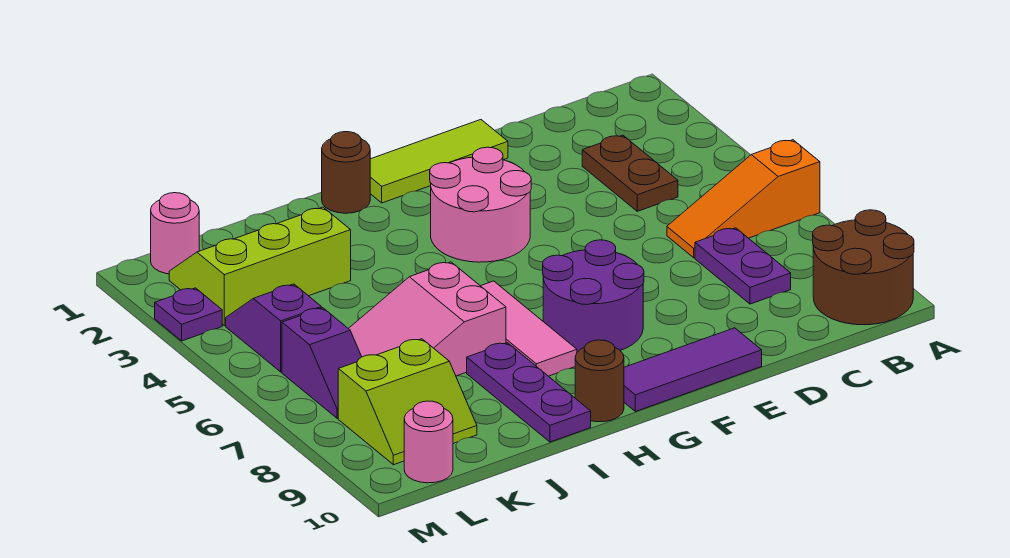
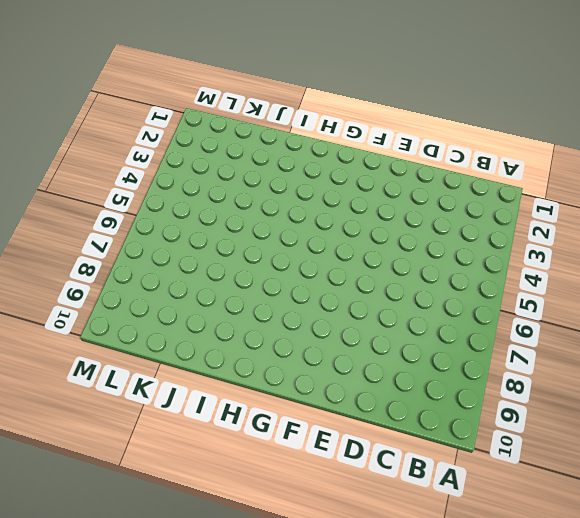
none -> orange 1x3 slope [667,140,820,258]
none -> brown 2x2 round brick [813,210,914,325]
none -> brown 1x2 plate [582,135,678,211]

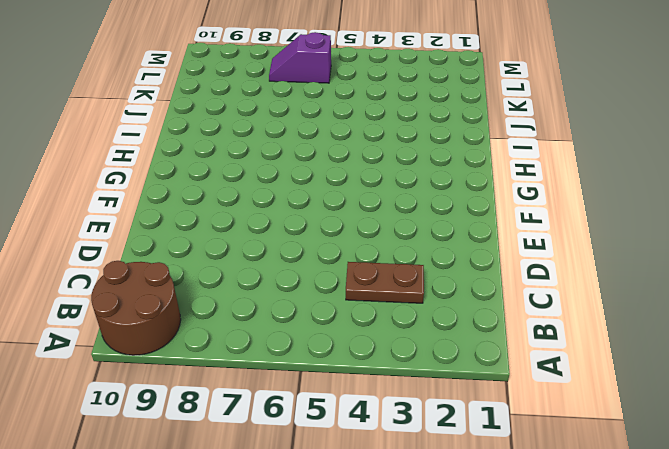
none -> orange 1x3 slope [667,140,820,258]
none -> purple 1x2 plate [695,228,791,304]
none -> lime 1x3 tile [370,120,508,203]

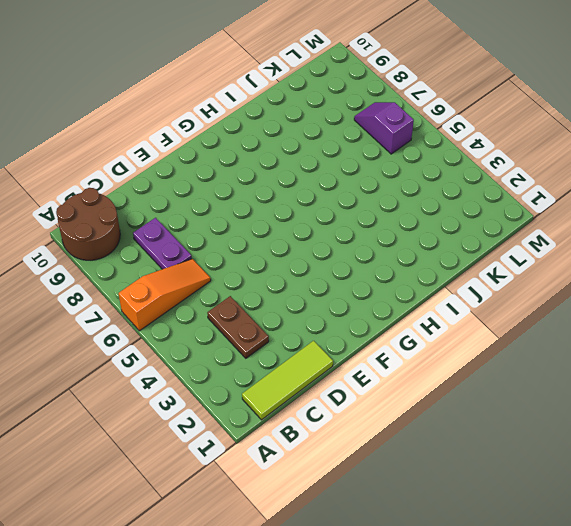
lime 1x3 tile [242,341,333,420] -> lime 1x3 tile moved to [370,120,508,203]
none -> purple 1x3 tile [624,328,762,412]
none -> pink 2x2 round brick [430,147,531,262]
none -> purple 2x2 round brick [543,240,644,352]

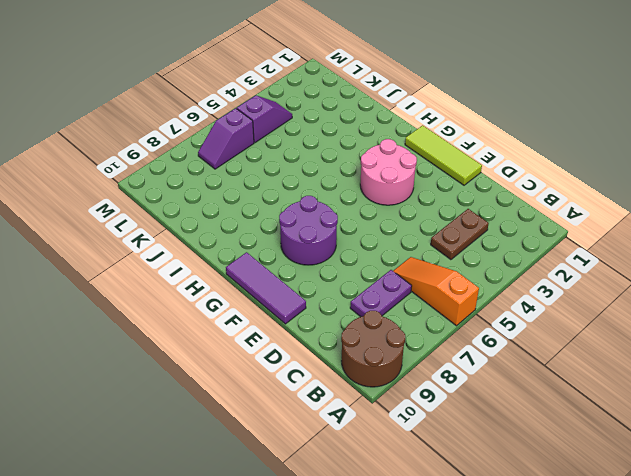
none -> brown 1x1 round brick [322,132,370,213]
none -> pink 1x3 tile [481,281,577,376]
none -> brown 1x1 round brick [575,340,624,422]

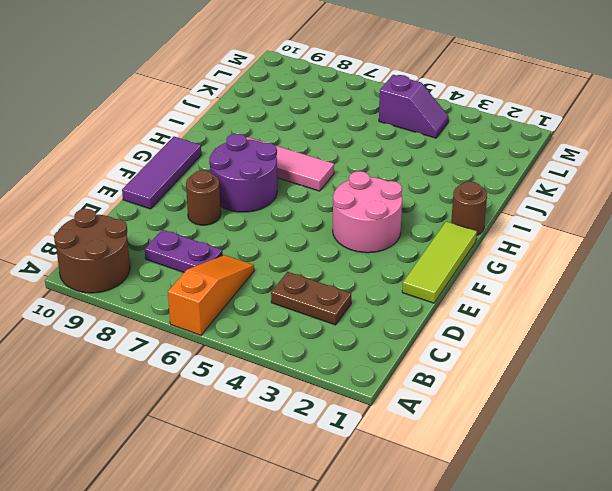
brown 1x1 round brick [186,170,221,225] -> brown 1x1 round brick moved to [575,340,624,422]
none -> pink 2x3 slope [348,262,506,376]
none -> purple 1x3 plate [467,343,591,442]
none -> lime 2x3 slope [169,207,351,326]

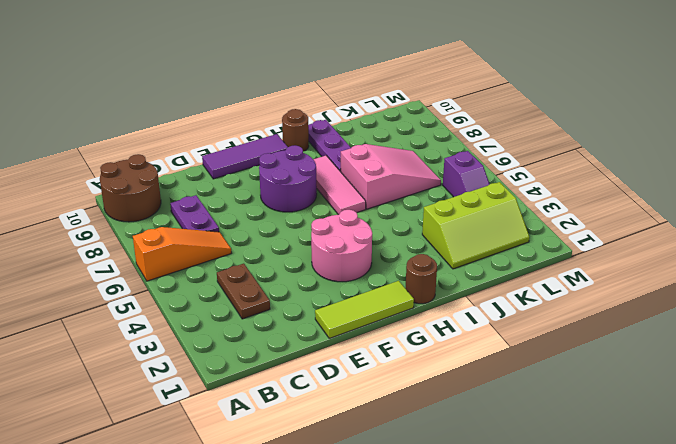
none -> lime 2x2 slope [338,339,477,465]
none -> pink 1x1 round brick [151,193,199,274]
none -> purple 1x2 slope [282,308,362,418]

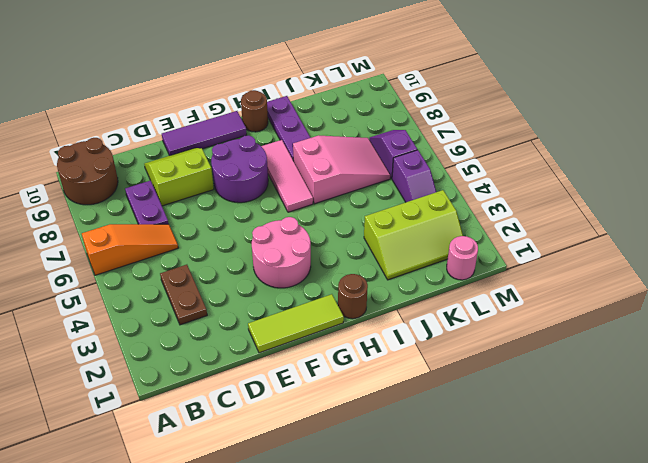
lime 2x2 slope [144,148,214,206] -> lime 2x2 slope moved to [338,339,477,465]
none -> pink 1x1 round brick [404,401,453,483]
none -> purple 1x1 plate [155,288,222,341]

